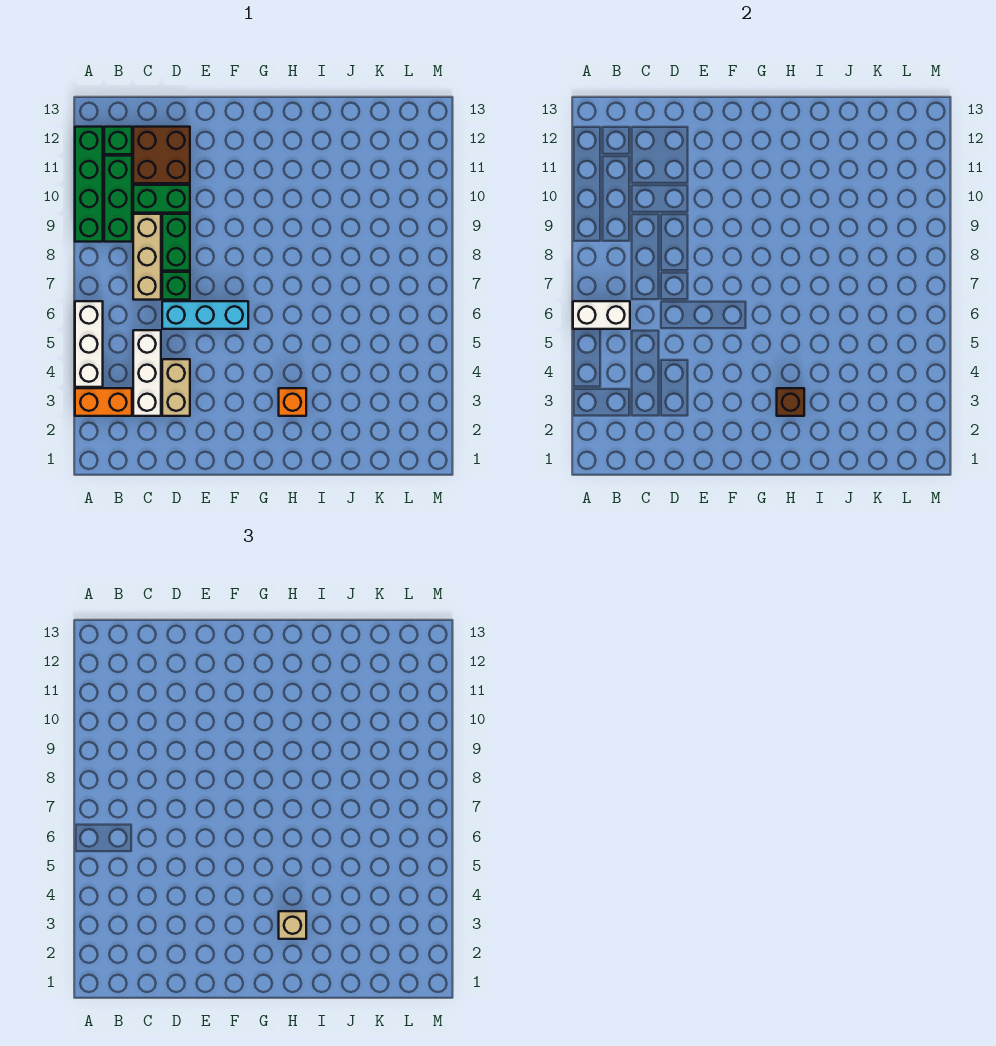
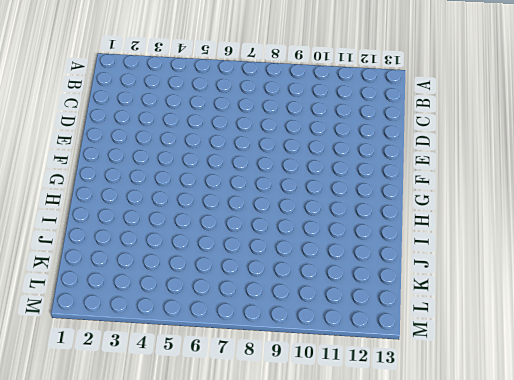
none -> orange 1x2 brick [75,388,132,416]
none -> white 1x3 brick [75,301,103,387]
none -> green 1x4 brick [75,127,103,242]

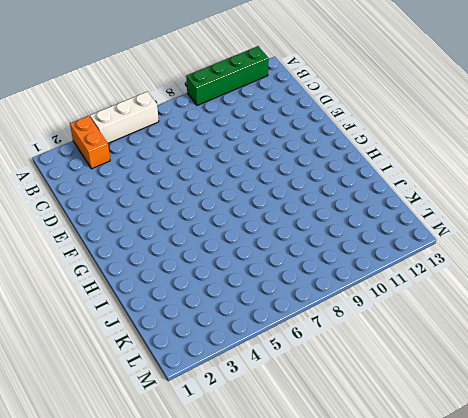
none -> green 1x3 brick [104,156,132,242]
none -> green 1x1 brick [104,127,132,154]
none -> white 1x3 brick [133,330,161,416]

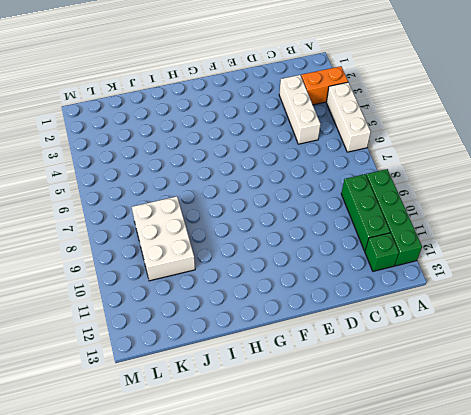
white 2x3 brick [132,196,195,281] -> none
none -> tan 1x3 brick [133,214,161,300]
none -> green 1x2 brick [133,185,190,213]
none -> brown 2x2 brick [133,127,190,183]

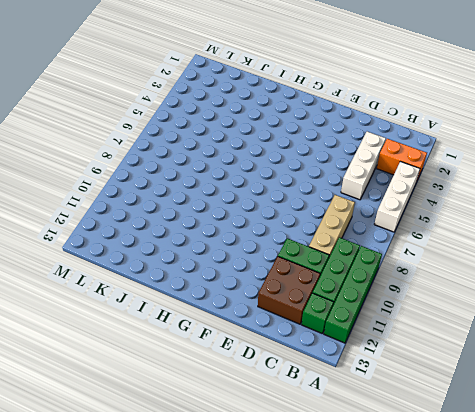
none -> tan 1x2 brick [162,359,190,416]
none -> cyan 1x3 brick [162,301,248,329]
none -> green 1x1 brick [162,272,190,300]

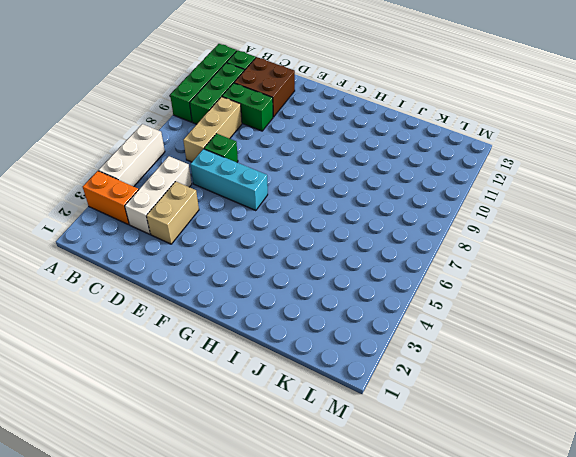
none -> green 1x2 brick [162,214,190,271]
none -> orange 1x1 brick [279,388,306,416]
none -> white 1x2 brick [573,301,630,329]

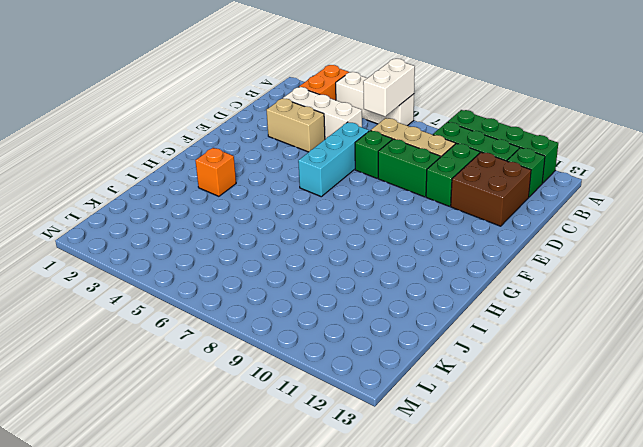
none -> brown 1x1 brick [777,388,804,416]
none -> tan 1x1 brick [279,911,306,939]

